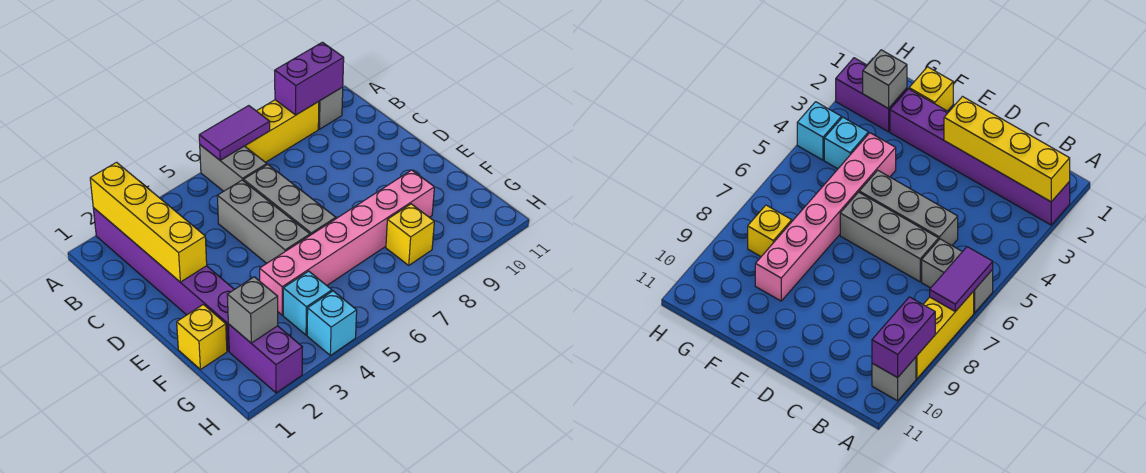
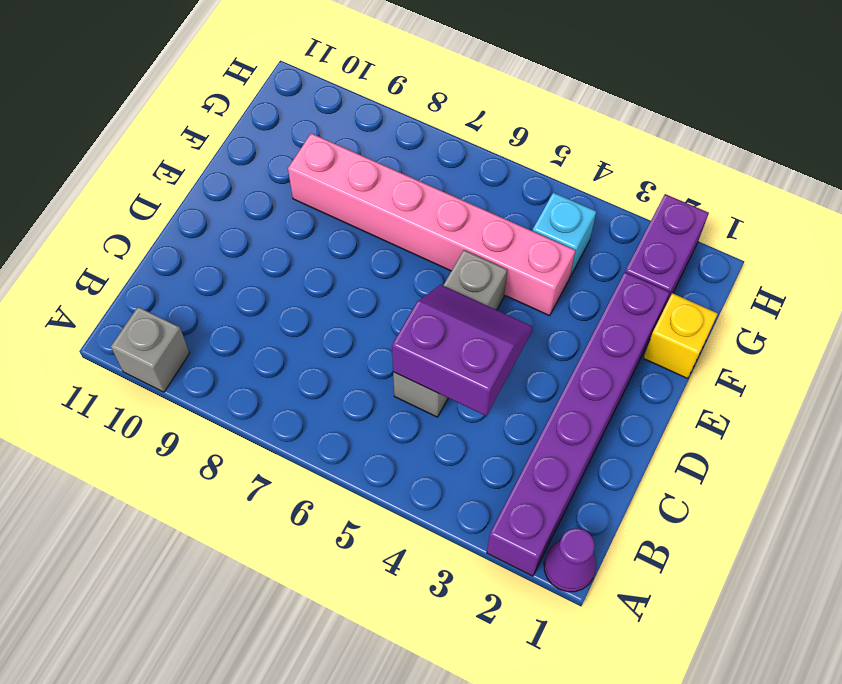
purple 1x1 cone [544,528,596,592] -> none
purple 2x2 slope [392,285,533,416] -> none
none -> grey 1x2 brick [200,145,267,191]
none -> yellow 1x3 brick [245,100,319,162]
none -> grey 1x3 brick [244,164,336,235]

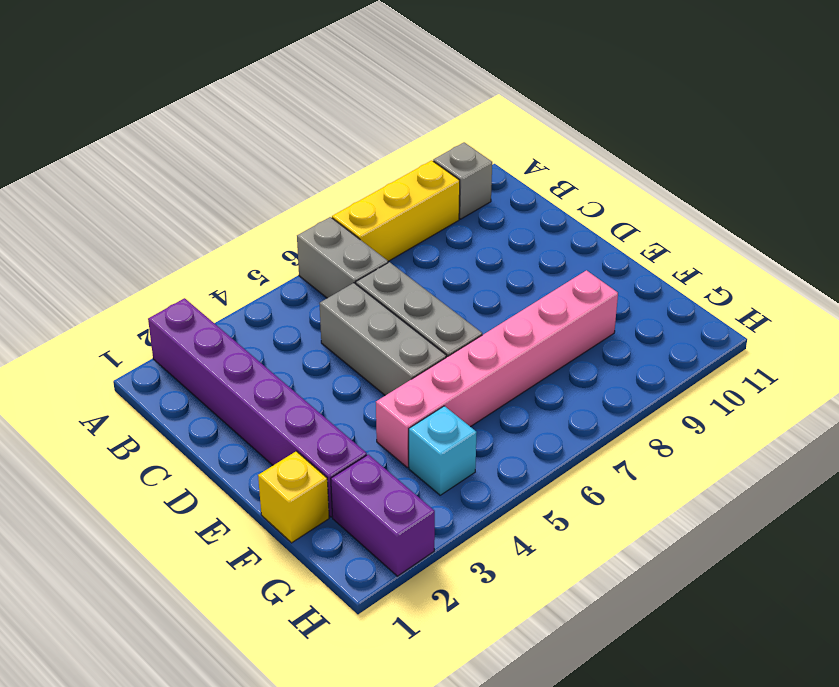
none -> yellow 1x1 brick [386,204,434,265]
none -> cyan 1x1 brick [307,291,357,355]
none -> yellow 1x4 brick [90,162,207,282]

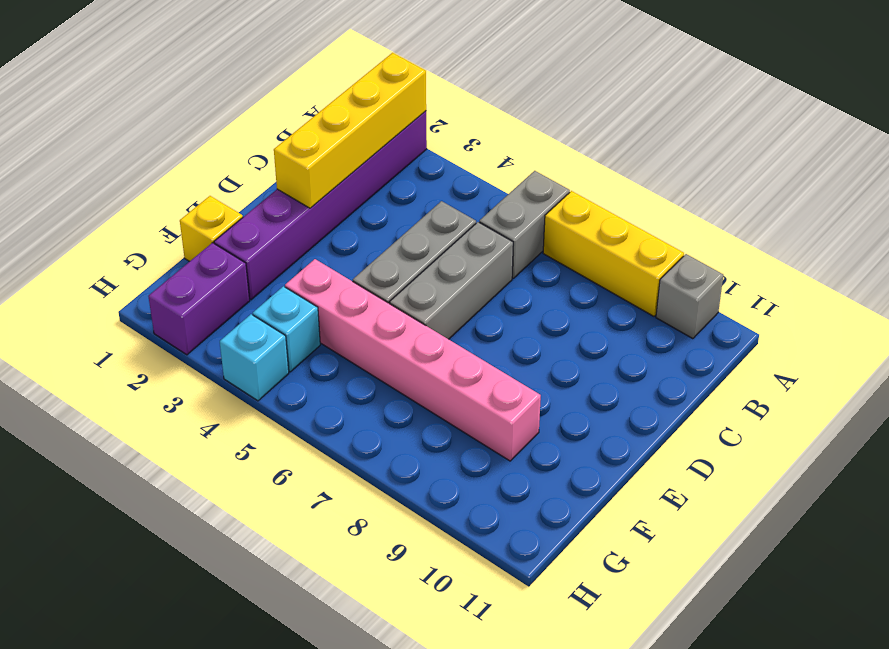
none -> yellow 1x1 brick [386,204,434,265]
none -> purple 1x2 tile [199,106,270,160]
none -> purple 1x2 brick [275,42,344,115]

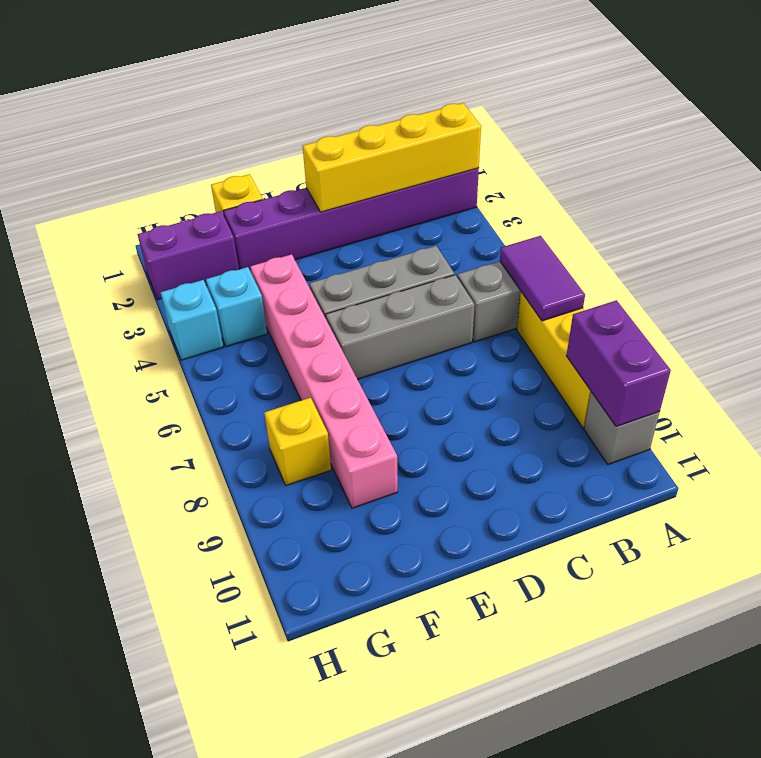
none -> grey 1x1 brick [227,277,278,343]

